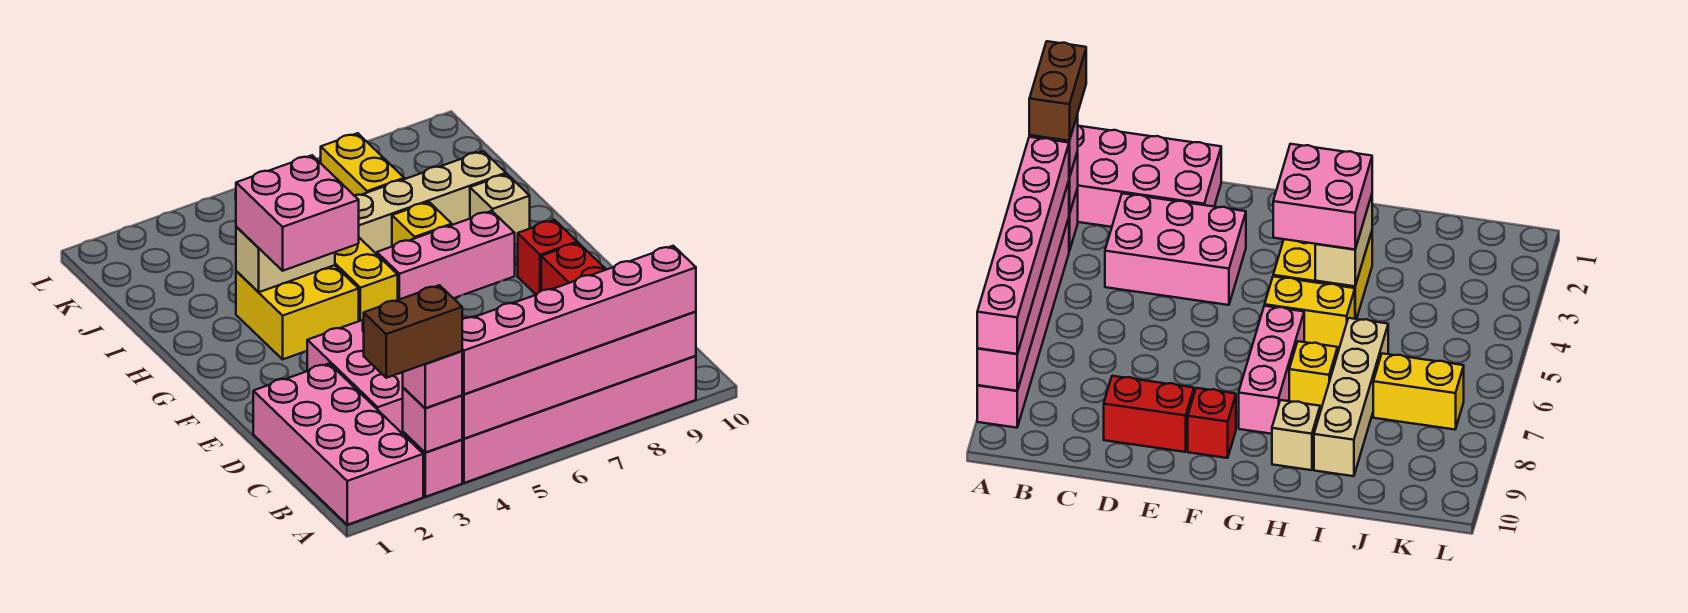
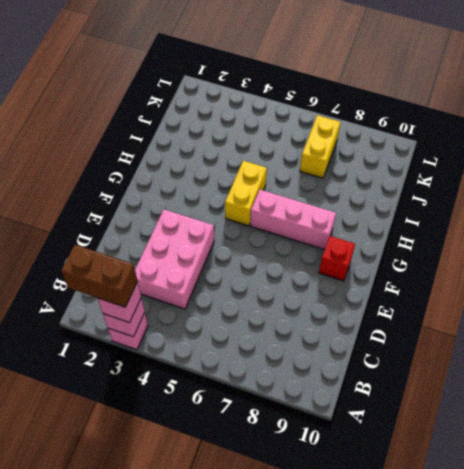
none -> pink 2x4 brick [253,363,423,525]
none -> pink 1x6 brick [462,356,696,483]
none -> red 1x2 brick [541,243,606,291]

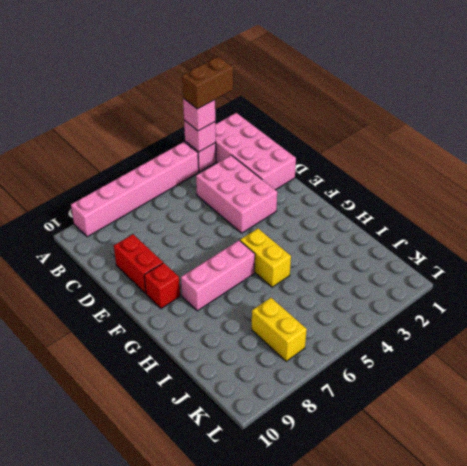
none -> yellow 2x2 brick [236,265,359,359]
none -> yellow 1x1 brick [392,202,452,246]
none -> tan 1x1 brick [470,174,530,245]

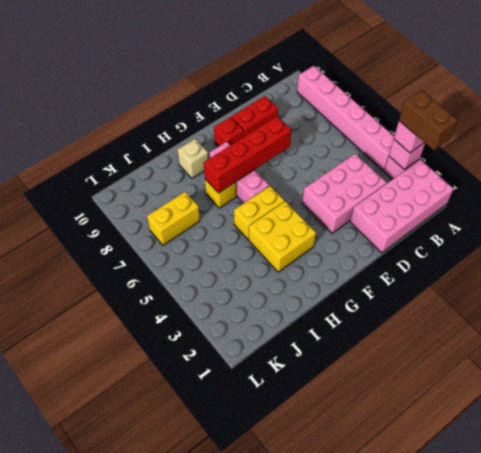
red 1x4 brick [204,116,292,193] -> none
none -> tan 1x4 brick [354,151,506,254]
none -> pink 1x6 brick [462,312,696,439]
none -> tan 1x2 brick [236,227,335,292]

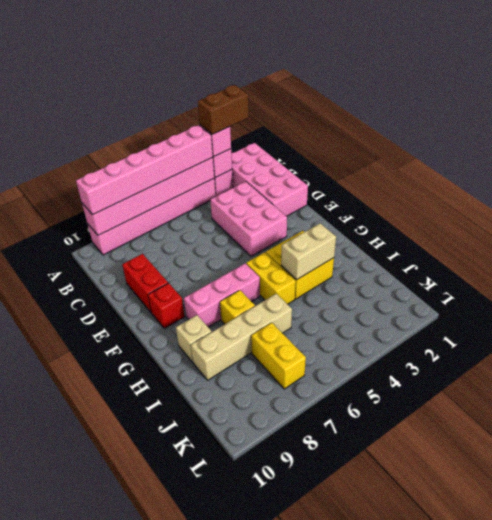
none -> pink 2x2 brick [236,155,359,271]

